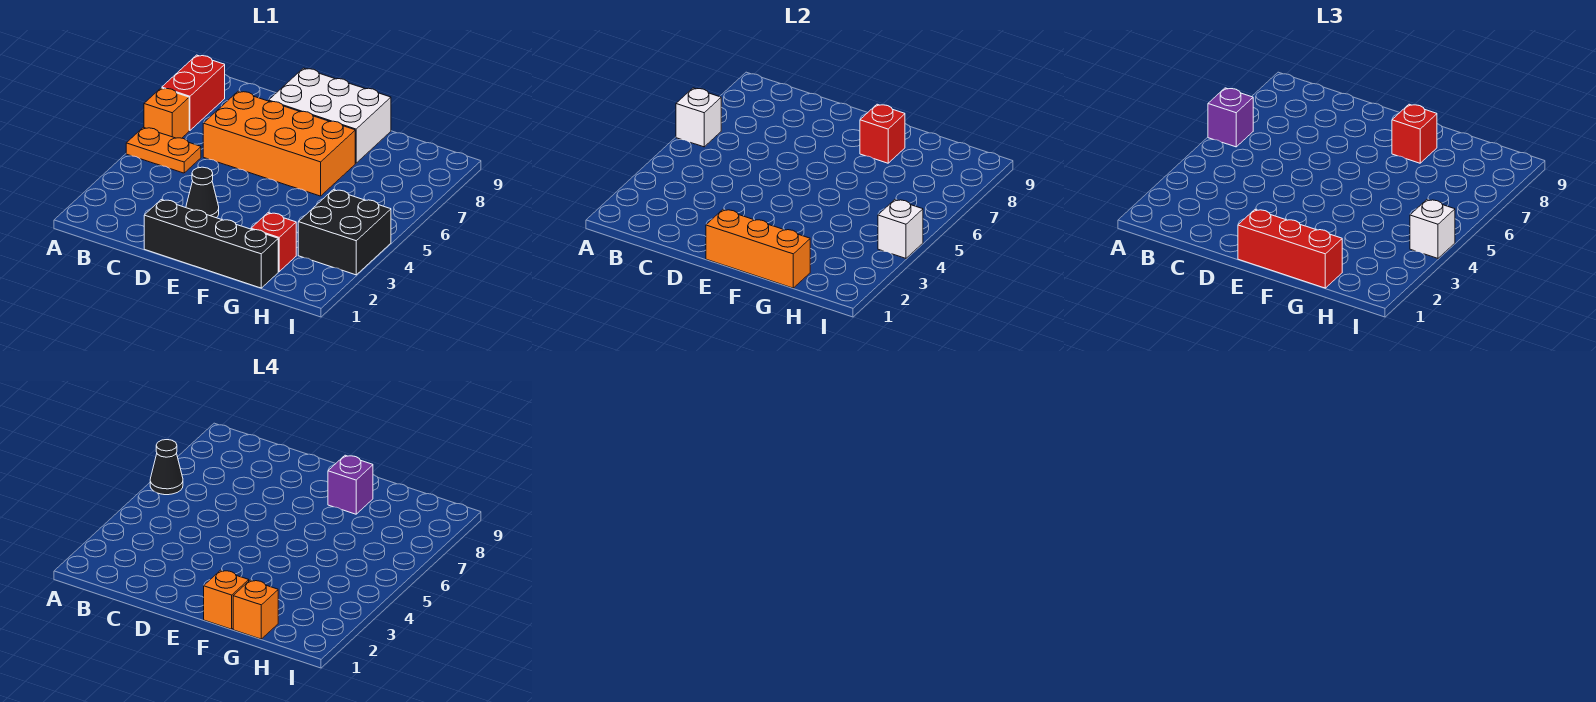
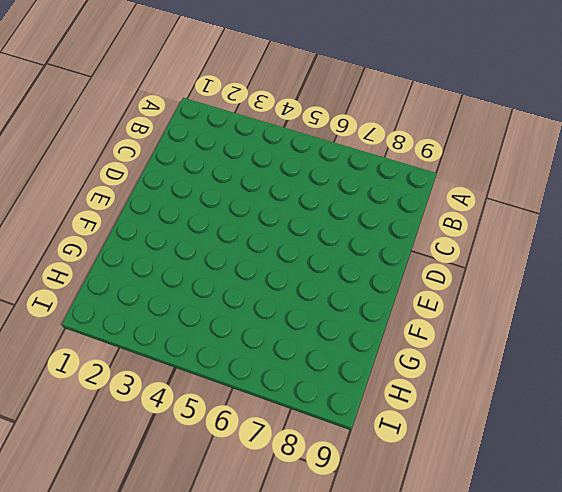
none -> orange 1x2 plate [126,127,201,173]
none -> orange 1x1 brick [144,88,189,138]
none -> red 1x2 brick [162,55,225,130]

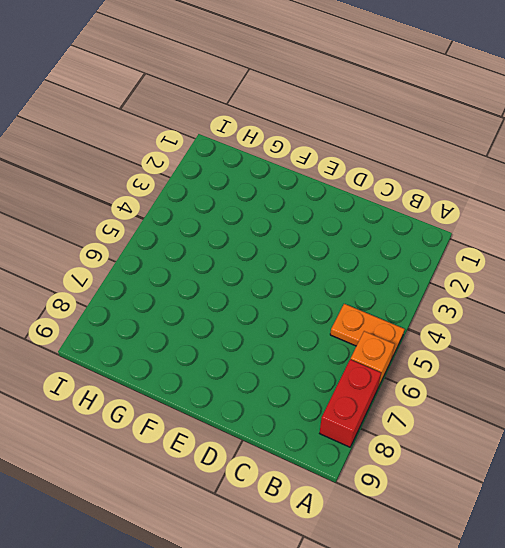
none -> orange 2x4 brick [203,91,355,196]
none -> black 1x4 brick [144,200,278,288]
none -> black 1x1 cone [186,167,219,218]

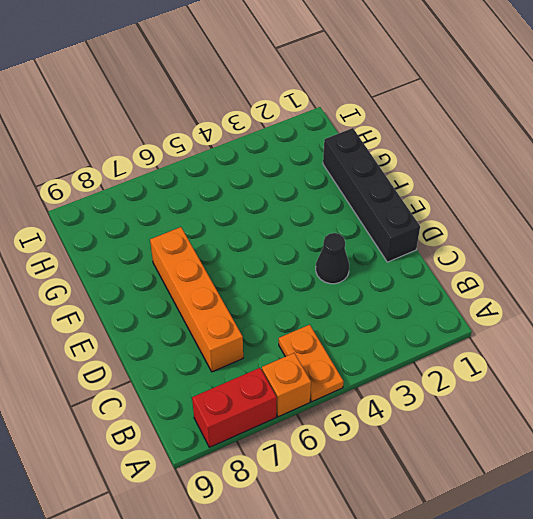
orange 1x4 brick [150,227,243,372] -> orange 2x4 brick [203,91,355,196]
none -> white 2x3 brick [269,68,391,163]
none -> red 1x1 brick [251,213,296,272]
none -> black 2x2 brick [298,190,391,275]

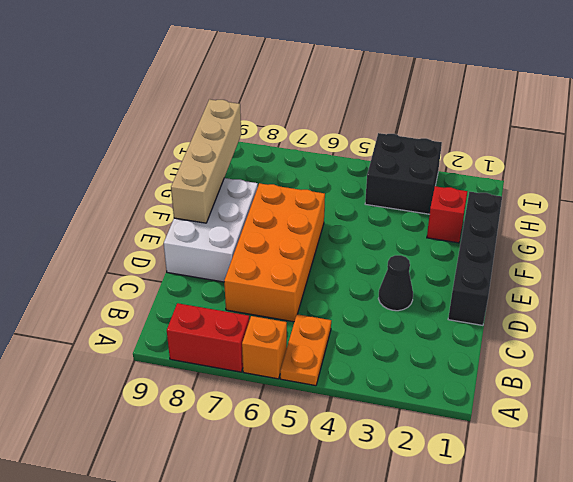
tan 1x4 brick [171,99,241,223] -> none
none -> white 1x1 brick [676,88,721,147]
none -> orange 1x3 brick [706,210,810,288]
none -> red 1x1 brick [860,104,905,163]

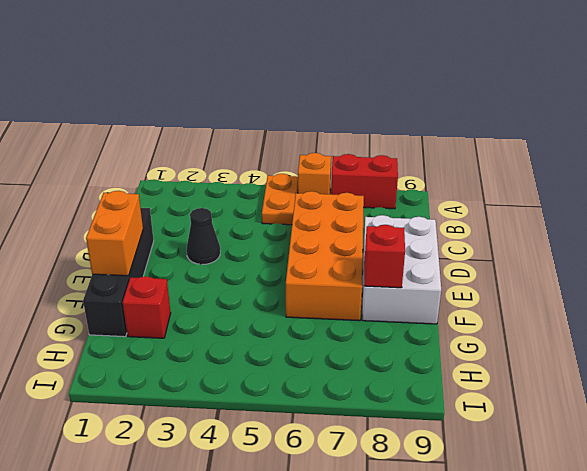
orange 1x2 brick [86,191,143,276] -> orange 1x3 brick [706,210,810,288]
none -> black 2x2 brick [298,190,391,275]
none -> white 1x1 brick [676,88,721,147]
none -> white 1x1 brick [878,200,923,258]

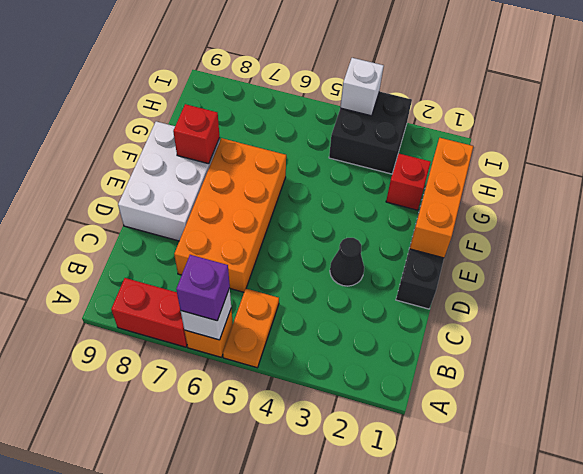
none -> red 1x3 brick [1238,210,1342,288]
none -> red 1x1 brick [1392,104,1437,163]
none -> white 1x1 brick [1410,200,1455,258]

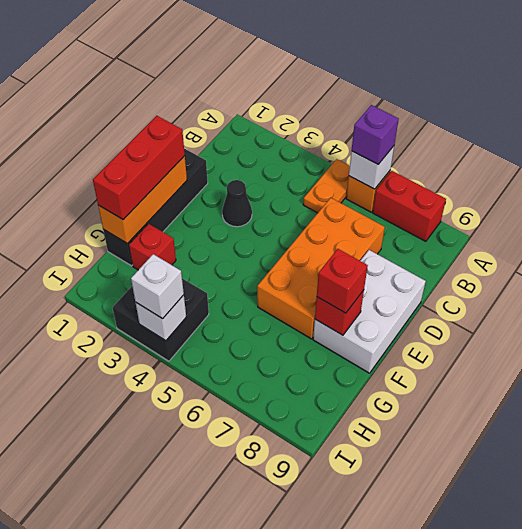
none -> black 1x1 cone [150,440,183,495]
none -> orange 1x1 brick [204,570,249,629]
none -> purple 1x1 brick [328,455,373,514]

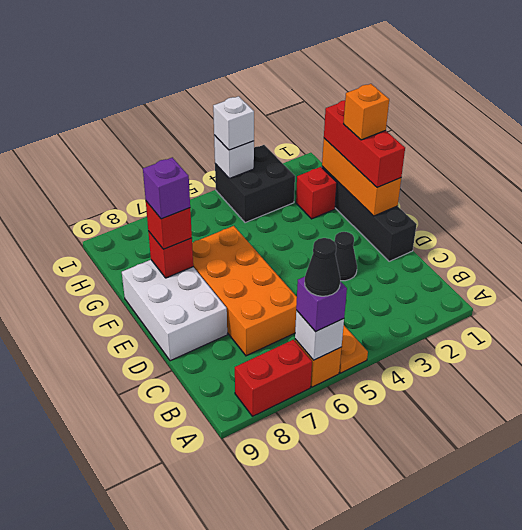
none -> orange 1x1 brick [233,580,278,639]

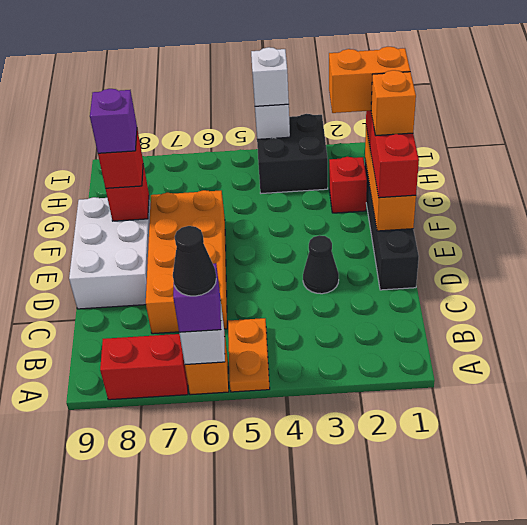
orange 1x2 brick [329,47,410,113] -> orange 1x1 brick [233,580,278,639]

